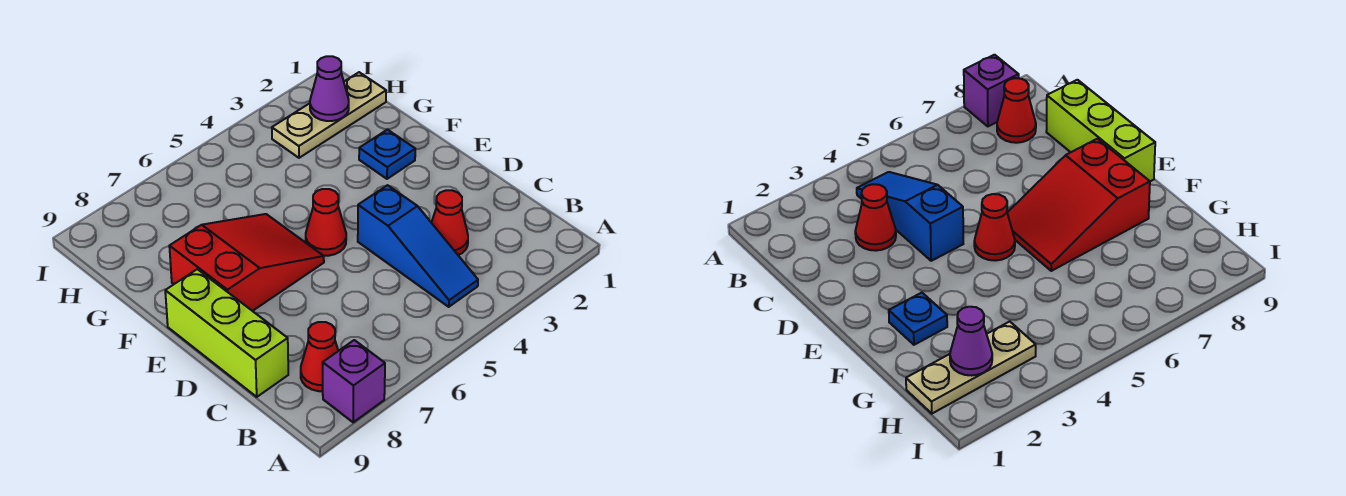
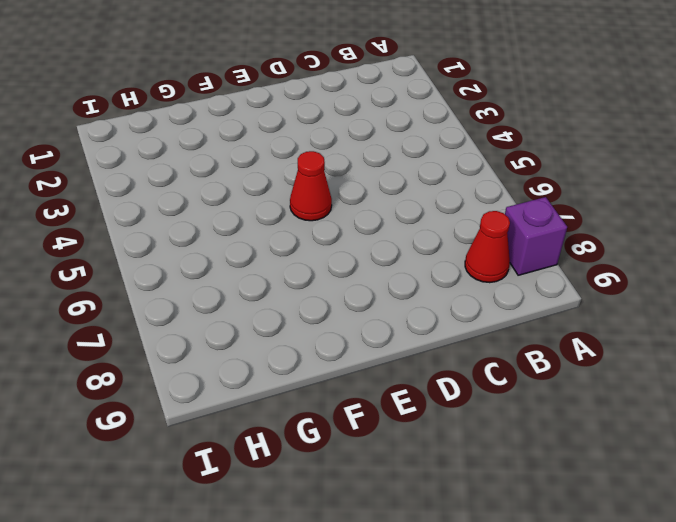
none -> blue 1x3 slope [358,185,478,307]
none -> red 1x1 cone [431,190,468,255]

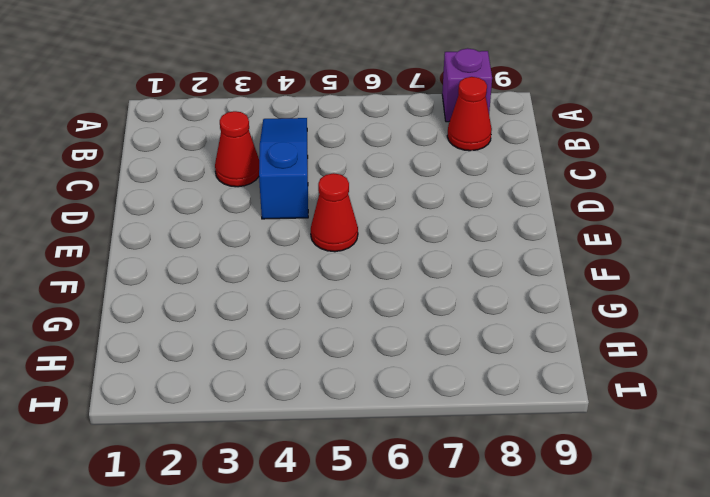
none -> lime 1x3 brick [165,269,288,397]
none -> red 2x3 slope [169,214,324,311]

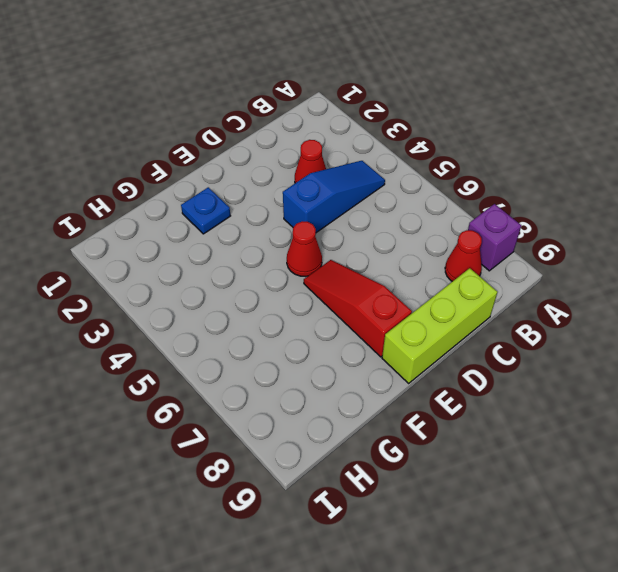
red 1x3 slope [304,260,412,357] -> red 2x3 slope [169,214,324,311]
none -> tan 1x3 plate [272,72,386,158]
none -> purple 1x1 cone [310,56,349,121]

